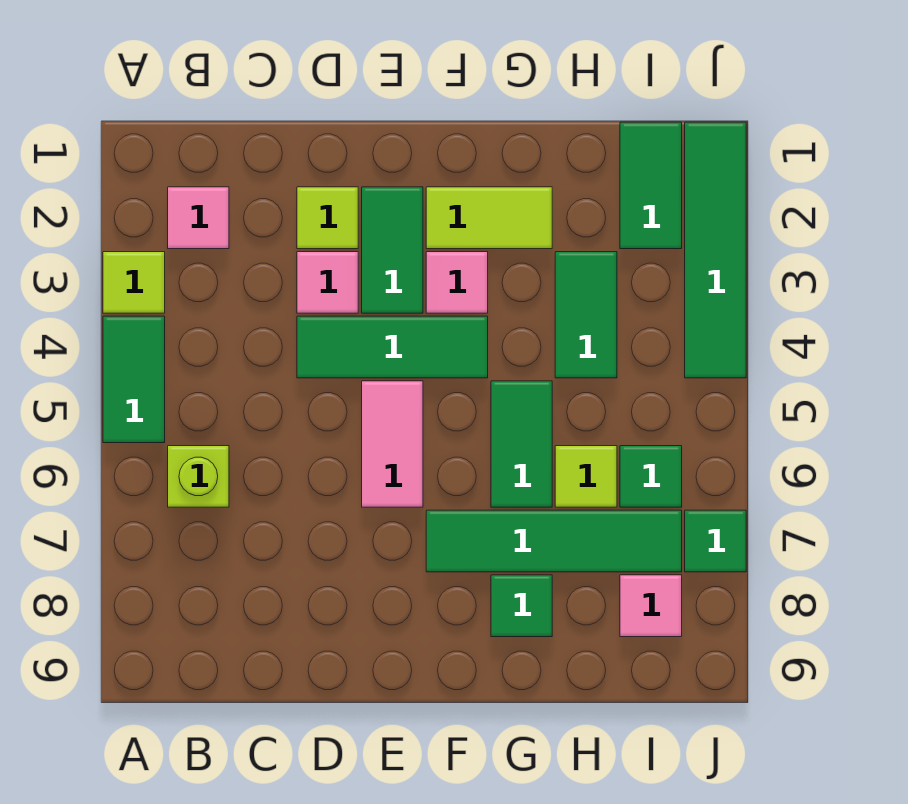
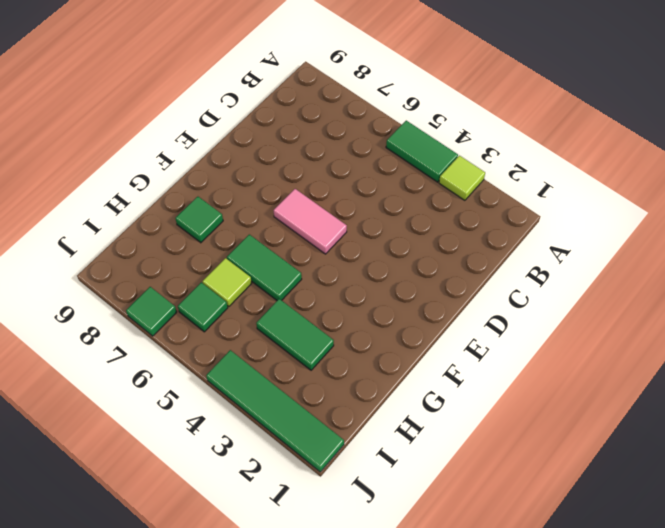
none -> pink 1x1 tile [168,187,229,249]
none -> lime 1x1 brick [168,446,229,507]
none -> lime 1x1 tile [297,187,358,249]

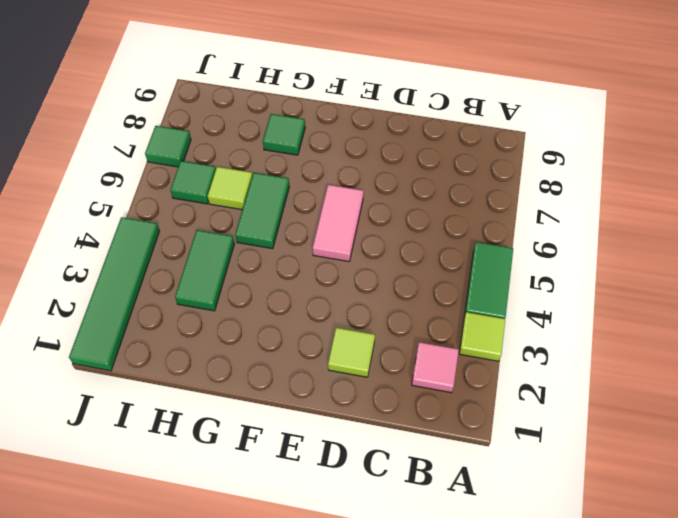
none -> lime 1x1 brick [168,446,229,507]
none -> pink 1x1 tile [297,252,358,313]
none -> green 1x3 tile [297,316,488,378]

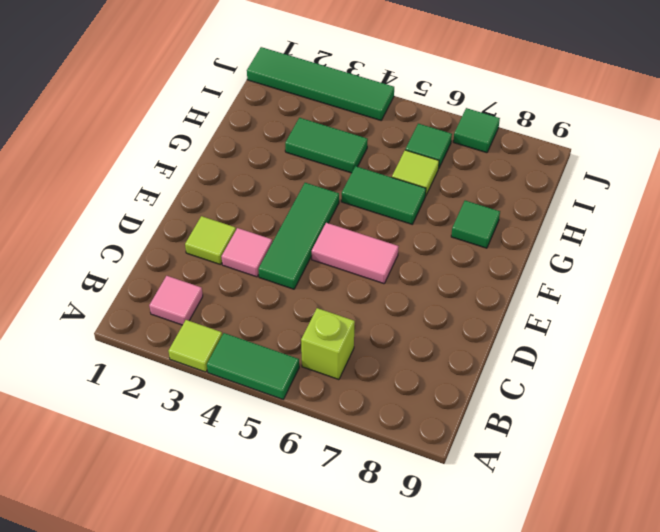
none -> green 1x2 tile [362,187,423,313]
none -> lime 1x2 tile [426,187,552,249]
none -> pink 1x1 tile [426,252,488,313]

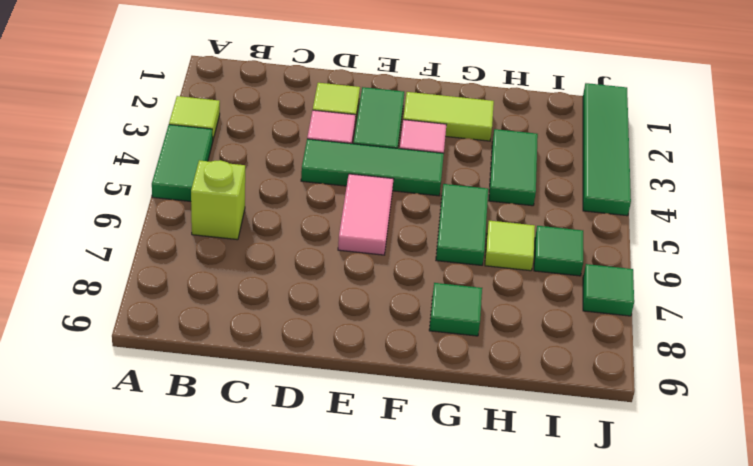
none -> pink 1x1 tile [168,187,229,249]
none -> green 1x4 tile [426,510,682,572]
none -> green 1x2 tile [620,122,682,249]

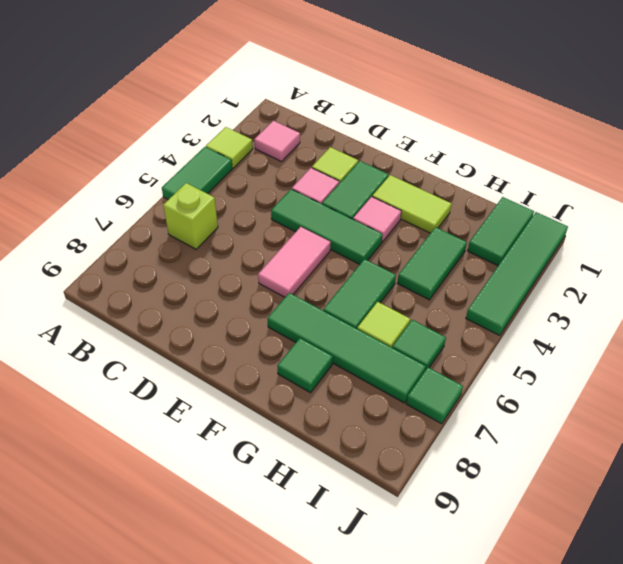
none -> pink 1x1 tile [620,575,682,637]

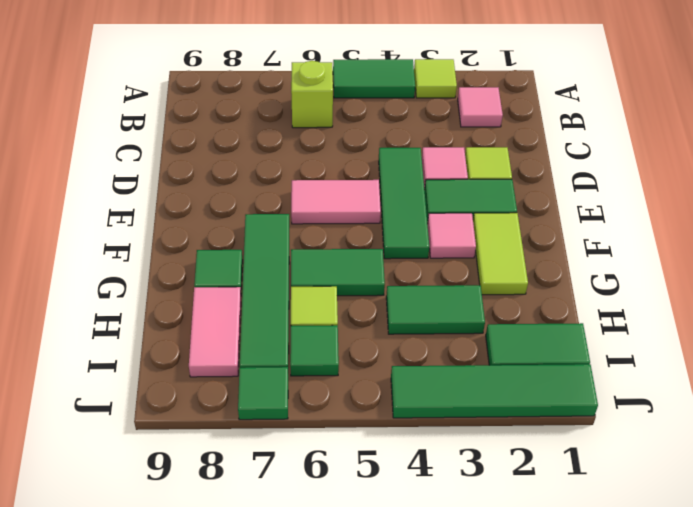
pink 1x2 tile [189,287,241,377] -> pink 1x1 tile [620,575,682,637]

